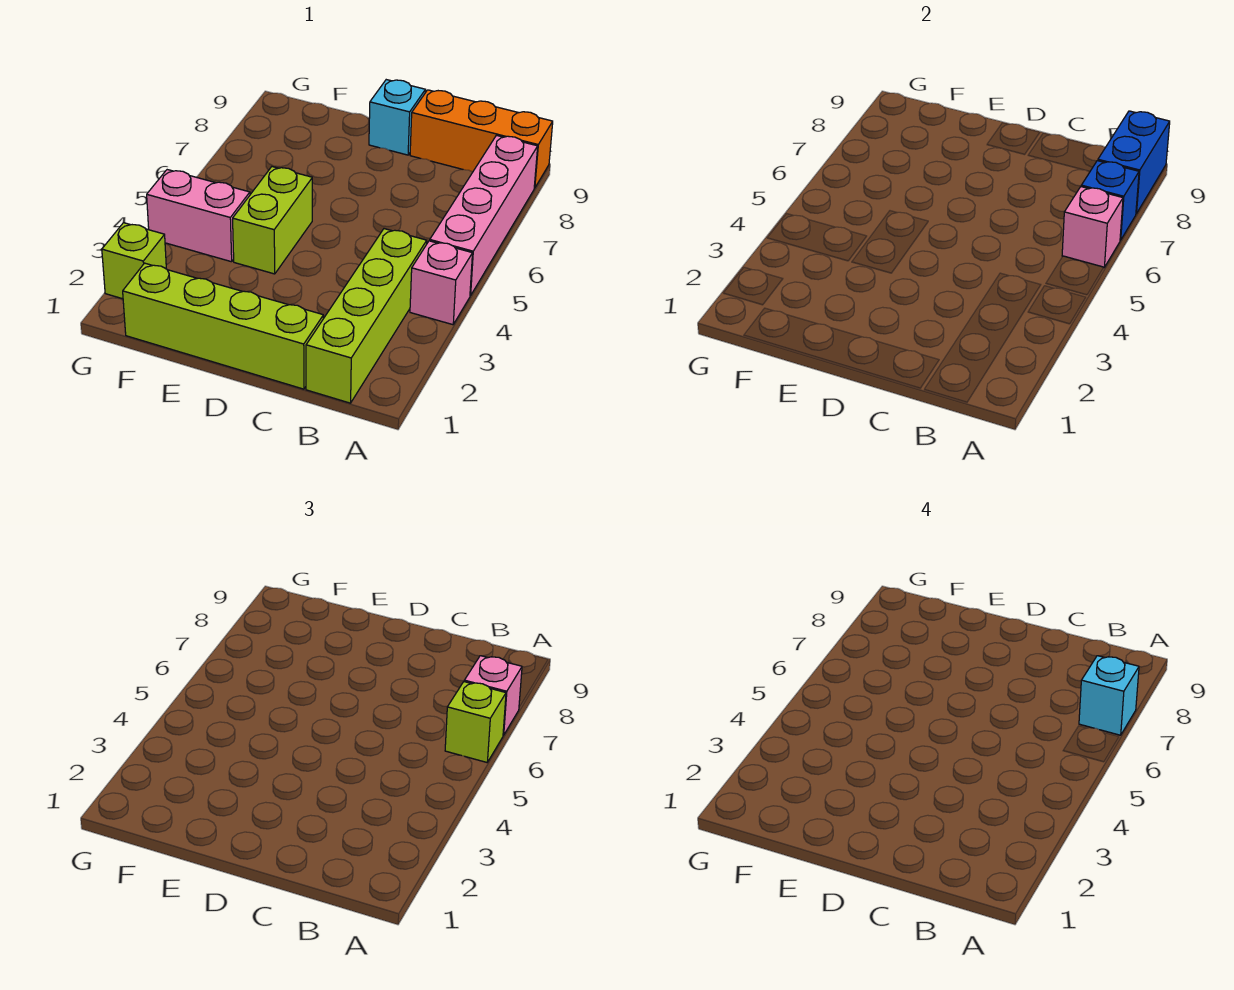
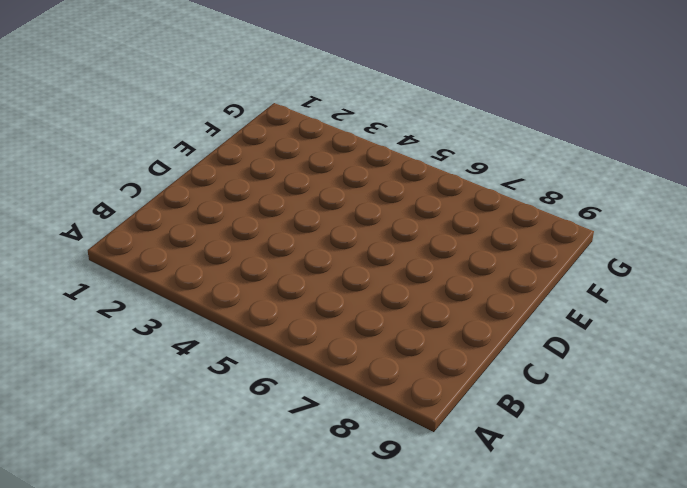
none -> pink 1x1 brick [410,241,472,325]
none -> pink 1x4 brick [430,135,538,296]
none -> orange 1x3 brick [410,90,553,188]

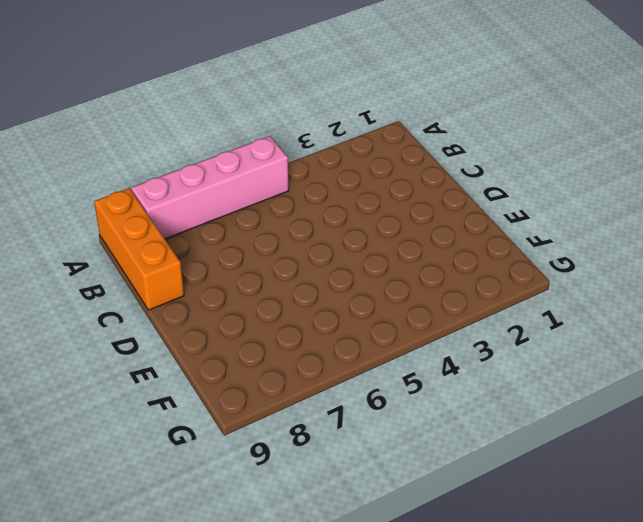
none -> pink 1x1 brick [410,241,472,325]
none -> lime 1x4 brick [306,229,427,403]
none -> lime 1x4 brick [123,263,323,389]

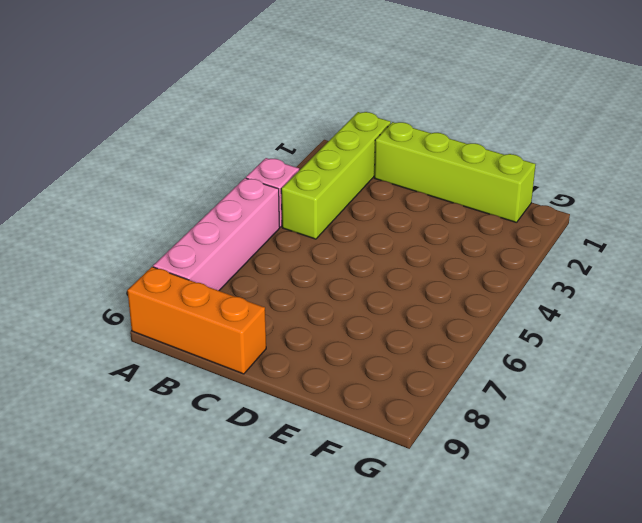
none -> cyan 1x1 brick [369,80,425,155]
none -> lime 1x2 brick [233,167,312,274]
none -> pink 1x2 brick [147,170,250,262]

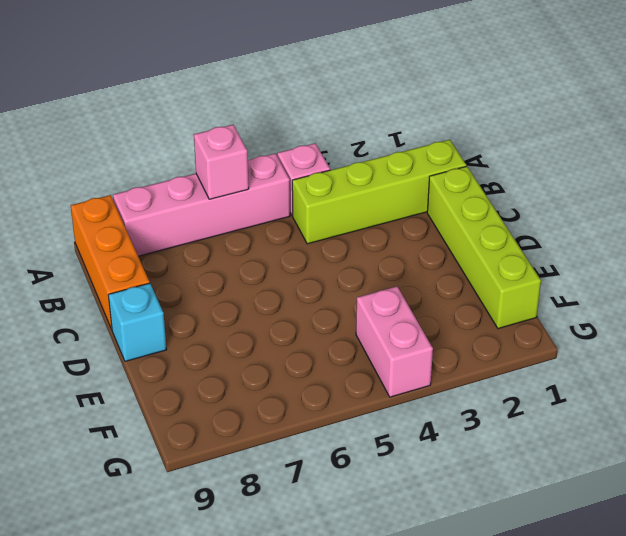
none -> lime 1x2 brick [233,167,312,274]
none -> lime 1x1 brick [102,223,166,299]
none -> blue 1x1 brick [1081,161,1139,240]

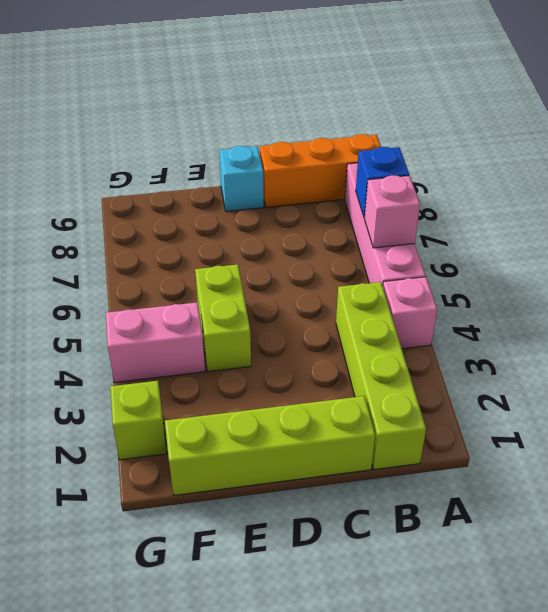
none -> blue 1x2 brick [1098,111,1170,214]
none -> lime 1x1 brick [445,682,506,762]
none -> pink 1x1 brick [464,656,522,735]

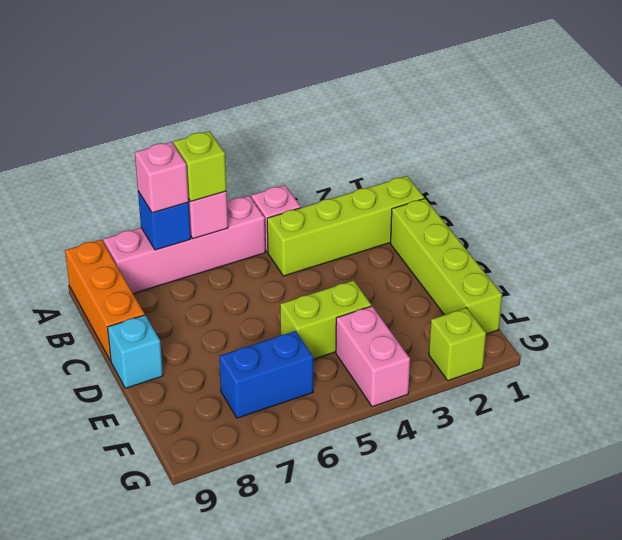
blue 1x2 brick [219,331,313,418] -> blue 1x2 brick moved to [1098,111,1170,214]
none -> cyan 1x1 brick [1079,656,1139,735]

